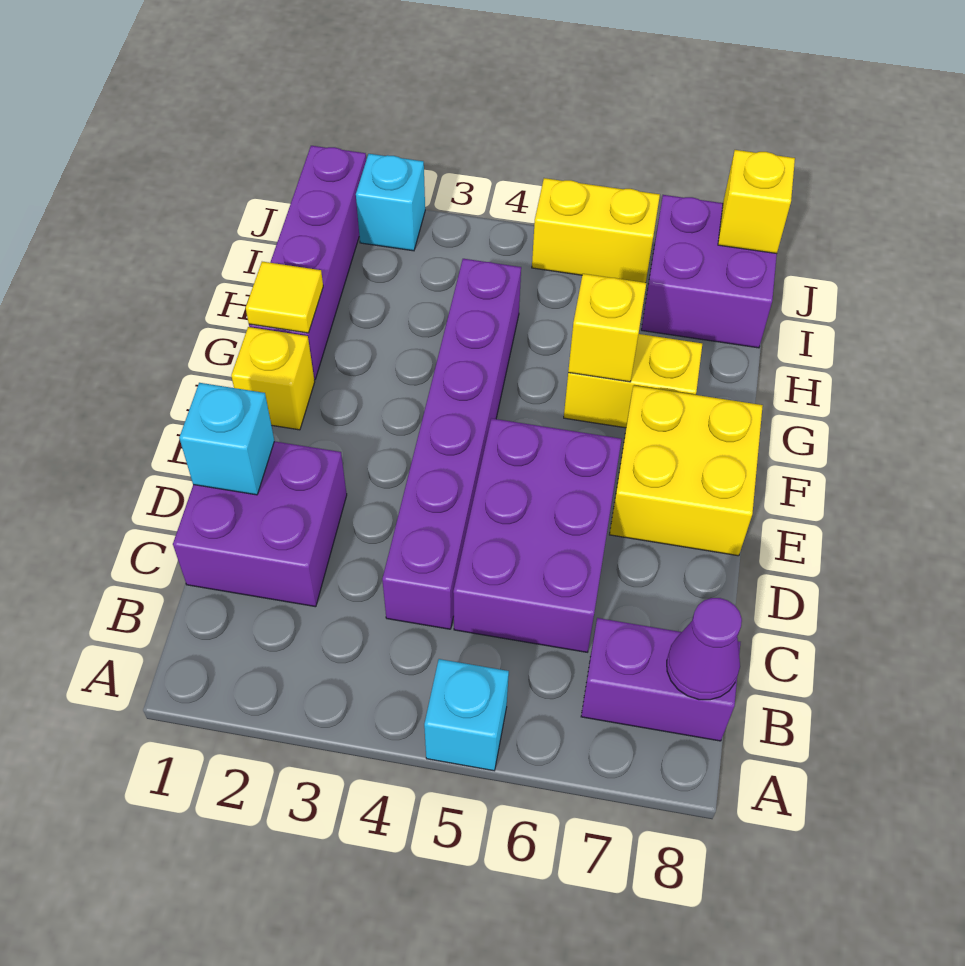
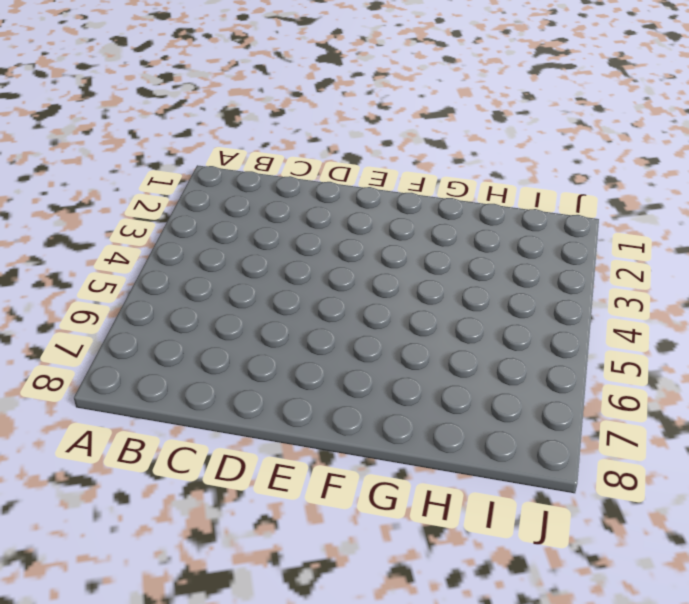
none -> cyan 1x1 brick [424,659,509,771]
none -> purple 1x2 brick [581,618,740,741]
none -> purple 2x2 brick [173,441,347,607]

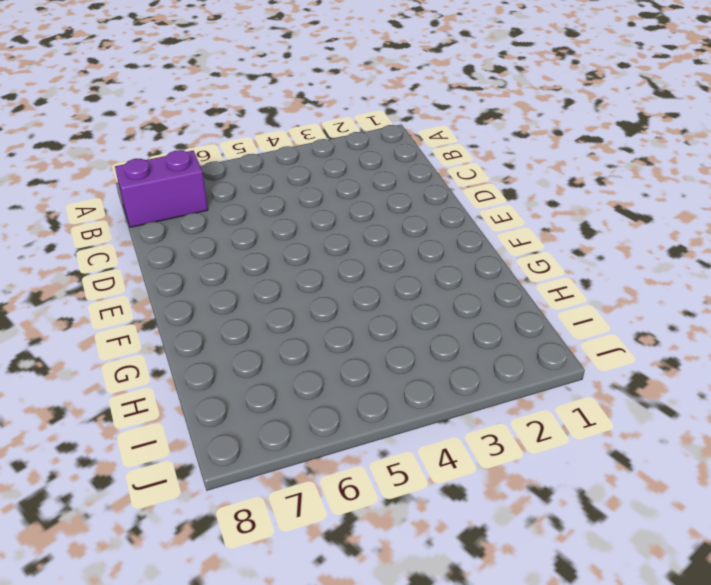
none -> cyan 1x1 brick [424,659,509,771]
none -> purple 2x2 brick [173,441,347,607]
none -> purple 1x6 brick [382,259,521,629]

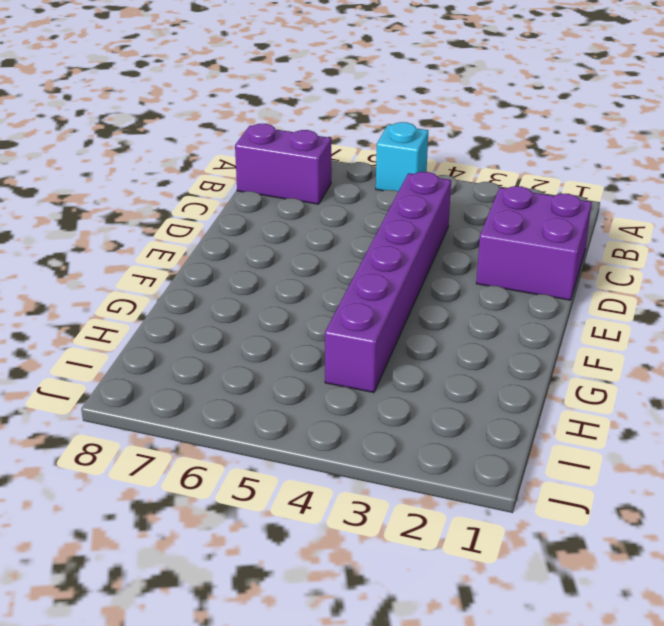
none -> purple 2x3 brick [453,418,622,652]
none -> yellow 2x2 brick [610,386,763,556]
none -> yellow 1x1 brick [231,327,315,430]

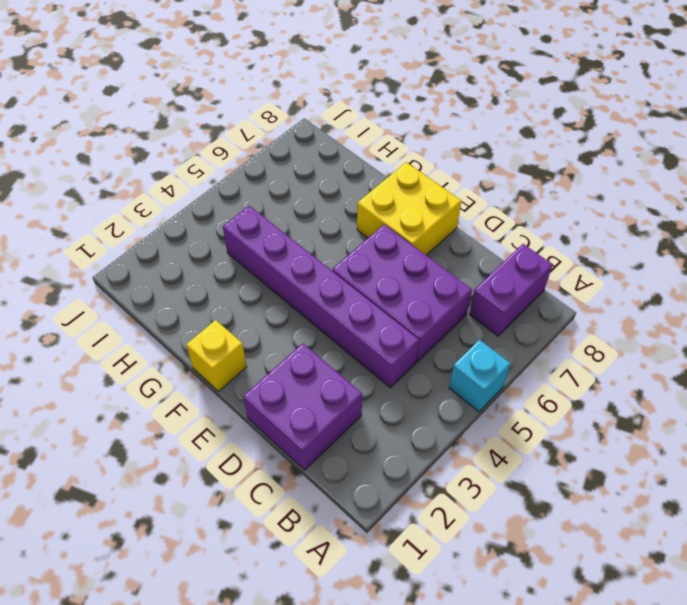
none -> purple 1x4 brick [249,146,366,380]
none -> yellow 1x2 brick [564,334,702,428]
none -> purple 2x2 brick [641,195,777,348]

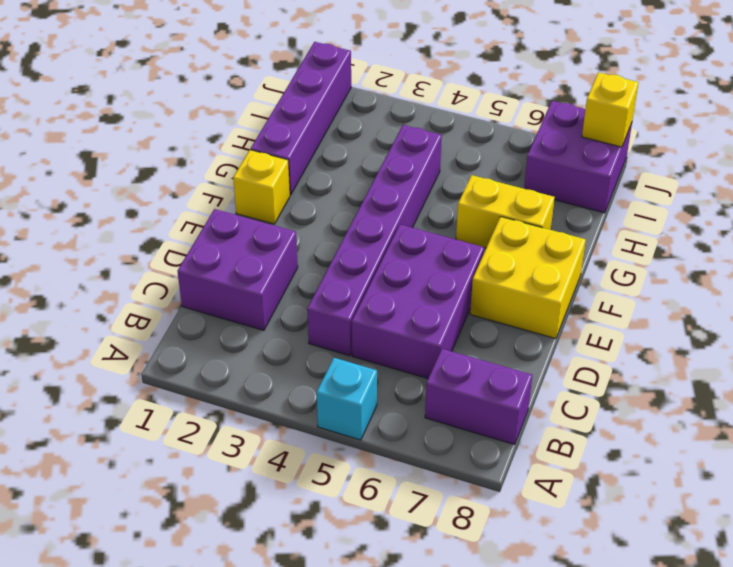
none -> cyan 1x1 brick [356,154,425,251]
none -> yellow 1x2 brick [532,178,660,283]
none -> purple 1x1 cone [667,598,742,700]

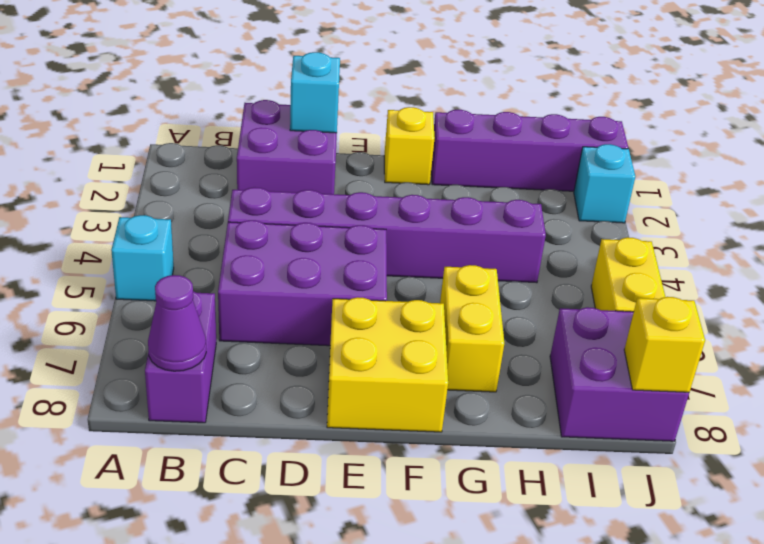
none -> yellow 1x1 tile [246,262,323,333]
none -> yellow 1x1 brick [568,274,646,382]

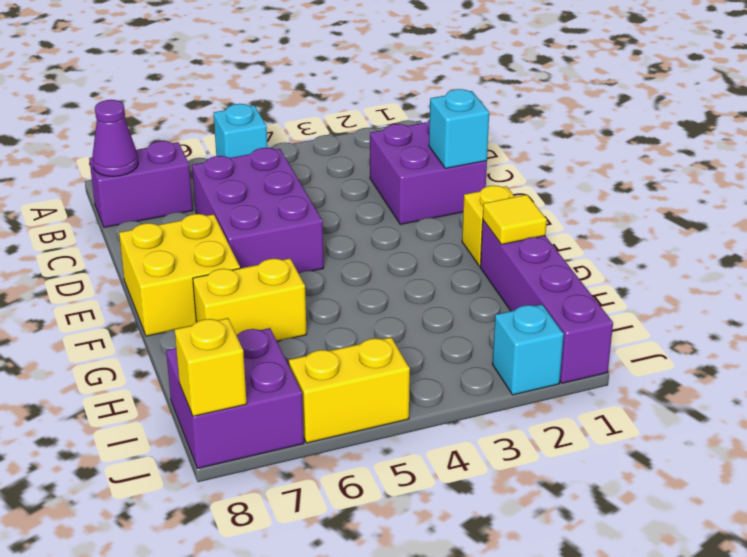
none -> purple 1x6 brick [382,259,521,629]
none -> yellow 1x1 brick [568,274,646,382]

